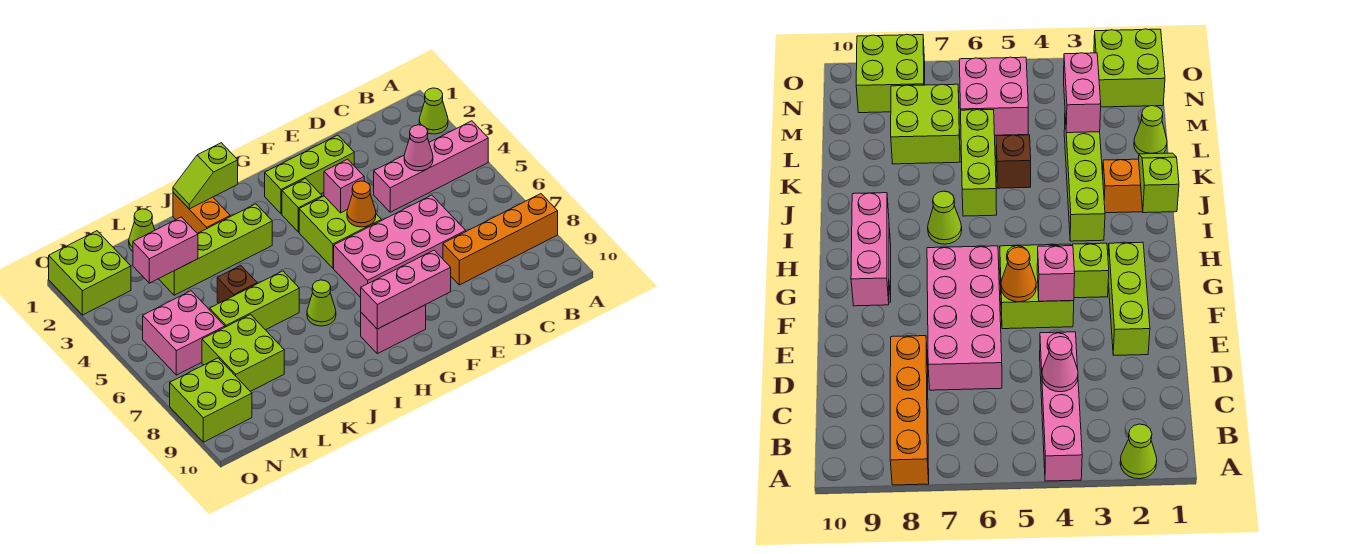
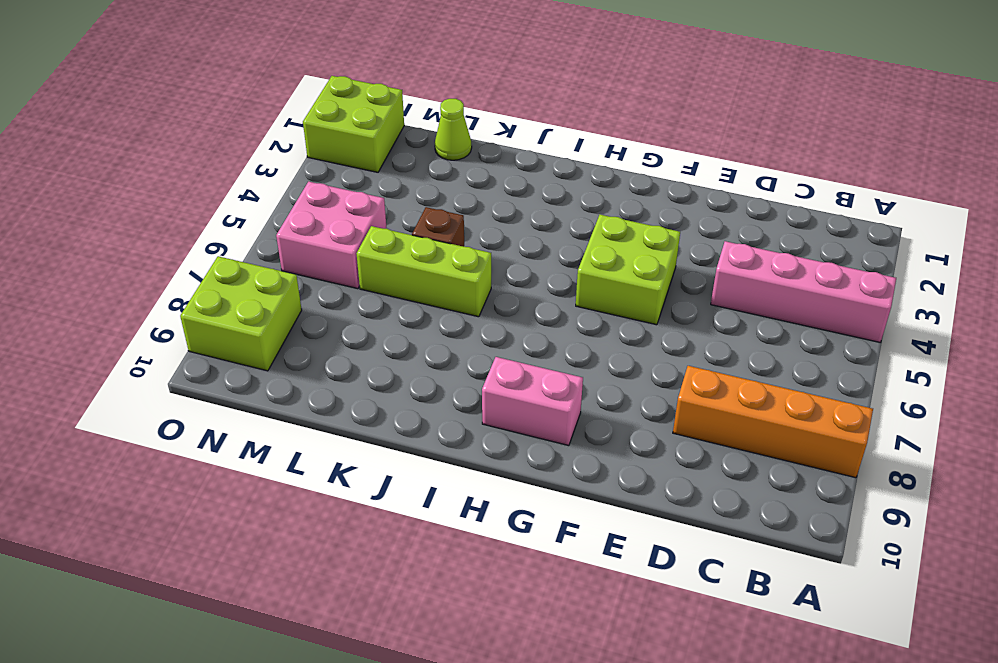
none -> lime 1x1 cone [419,88,448,134]
none -> pink 2x4 brick [334,195,466,298]
none -> lime 1x3 brick [265,135,354,214]

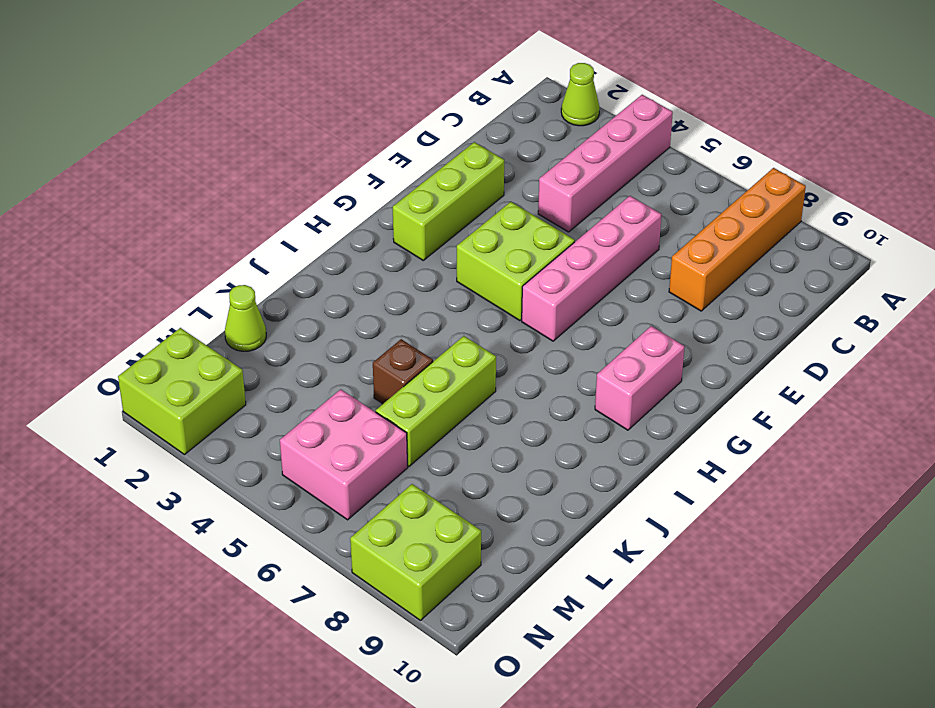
pink 1x4 brick [522,196,662,341] -> pink 2x4 brick [334,195,466,298]
none -> lime 1x1 brick [282,179,322,232]
none -> lime 1x4 brick [159,204,272,295]
none -> lime 1x1 cone [307,280,336,326]

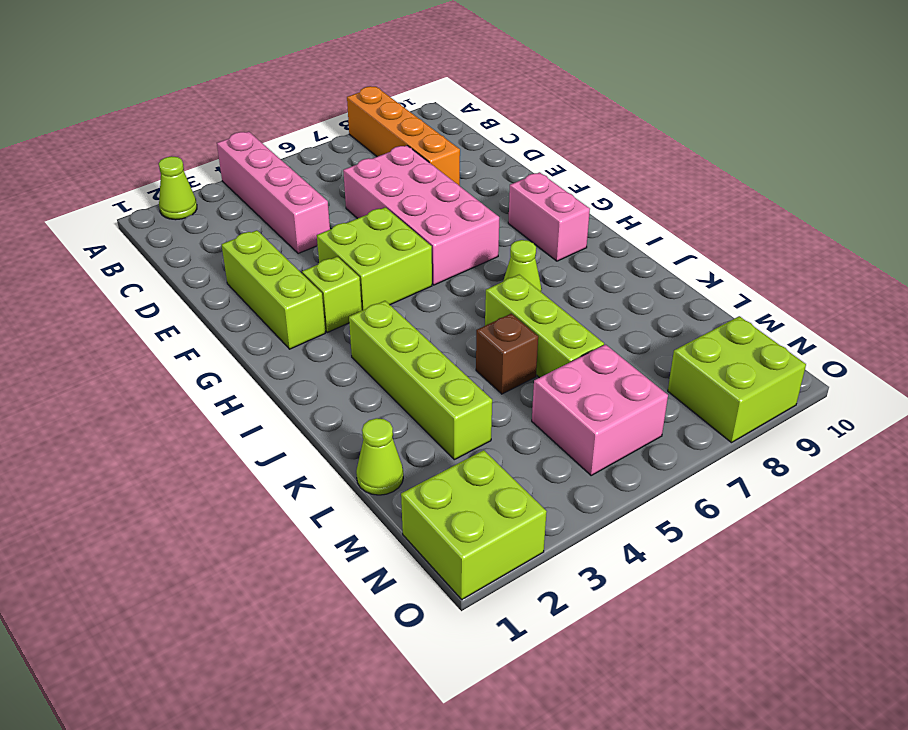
none -> orange 1x2 brick [173,193,230,233]
none -> lime 2x2 brick [202,314,284,391]
none -> pink 1x1 cone [404,125,433,171]

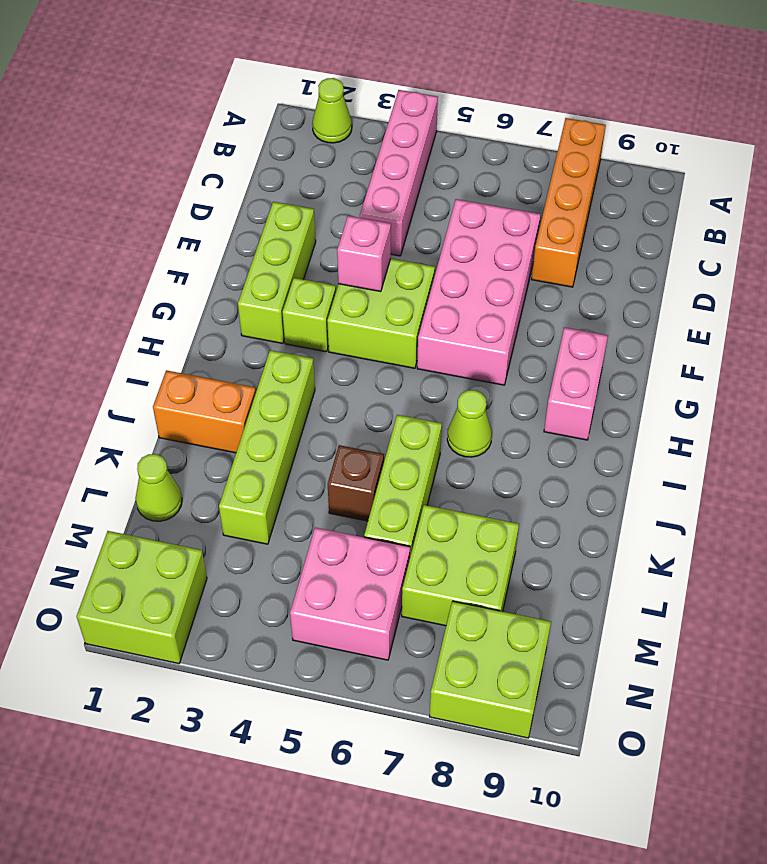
none -> pink 1x1 cone [404,125,433,171]
none -> orange 1x1 cone [347,181,376,227]
none -> pink 1x3 brick [361,250,451,329]

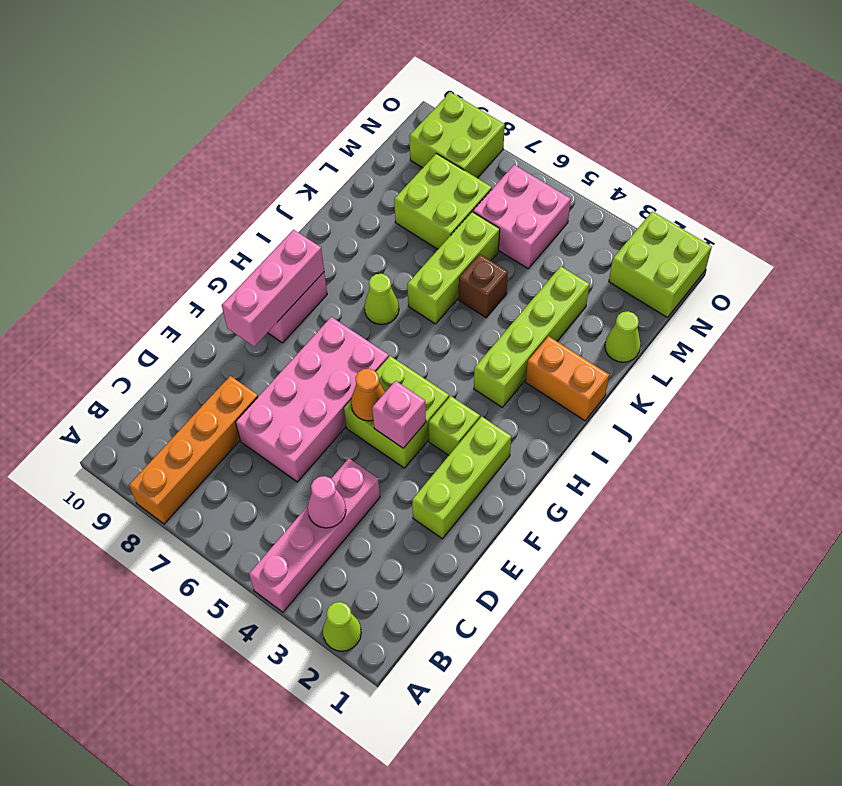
none -> lime 1x2 slope [173,143,238,209]
none -> pink 1x2 brick [133,217,198,283]

